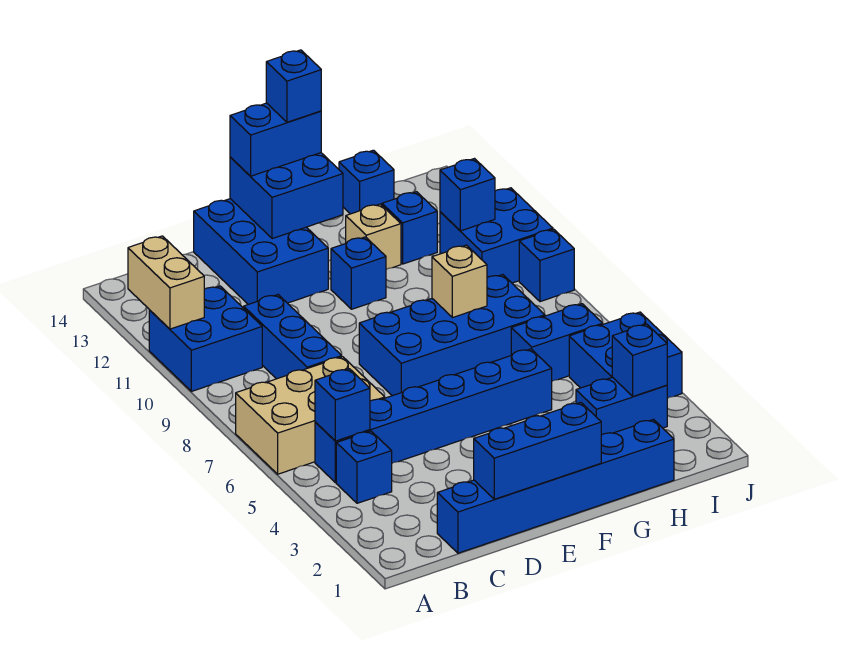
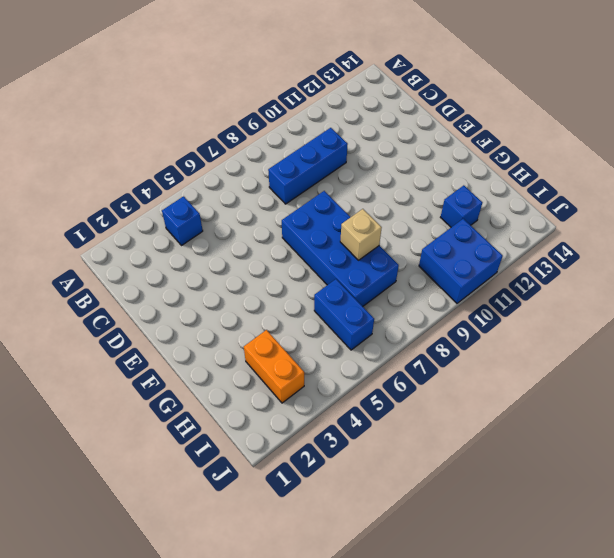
orange 1x2 brick [244,330,304,403] -> blue 1x2 brick [576,377,667,435]
none -> tan 2x3 brick [236,357,385,474]
none -> blue 2x2 brick [149,286,262,391]
none -> blue 1x6 brick [315,349,552,483]

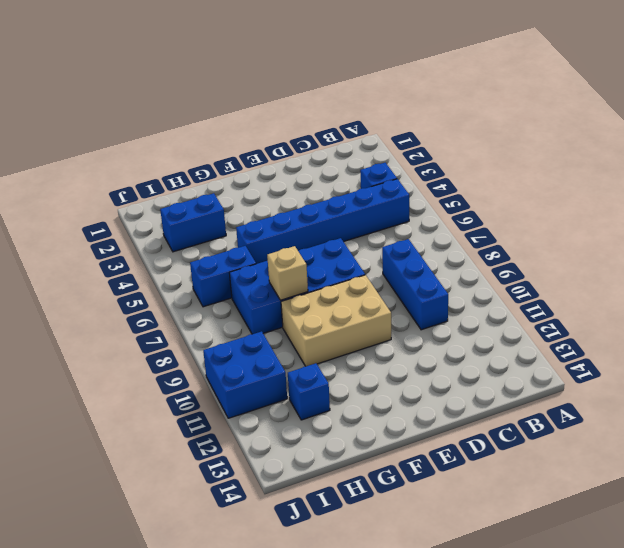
tan 2x3 brick [281,275,391,366] -> tan 2x3 brick moved to [236,357,385,474]
none -> blue 2x2 brick [149,286,262,391]
none -> blue 1x6 brick [437,420,674,553]
none -> blue 2x3 brick [194,199,328,304]

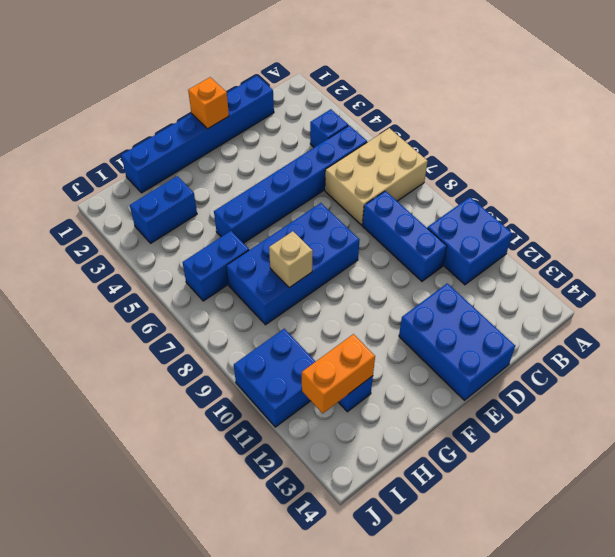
orange 1x1 brick [188,77,229,129] -> blue 1x3 brick [474,402,601,499]
orange 1x2 brick [302,334,375,413] -> none
none -> blue 1x1 brick [331,237,386,309]
none -> tan 1x1 brick [346,204,401,269]
none -> blue 1x1 brick [339,150,394,214]

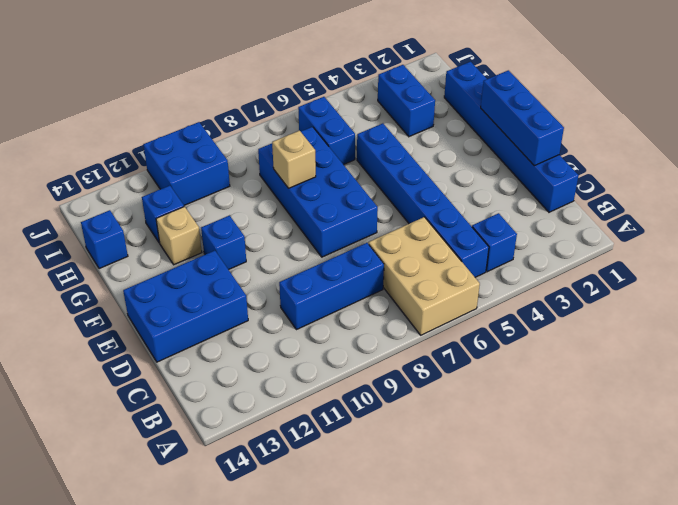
none -> blue 2x2 brick [149,286,262,391]
none -> blue 2x2 brick [569,312,682,398]
none -> blue 1x1 brick [519,229,574,302]

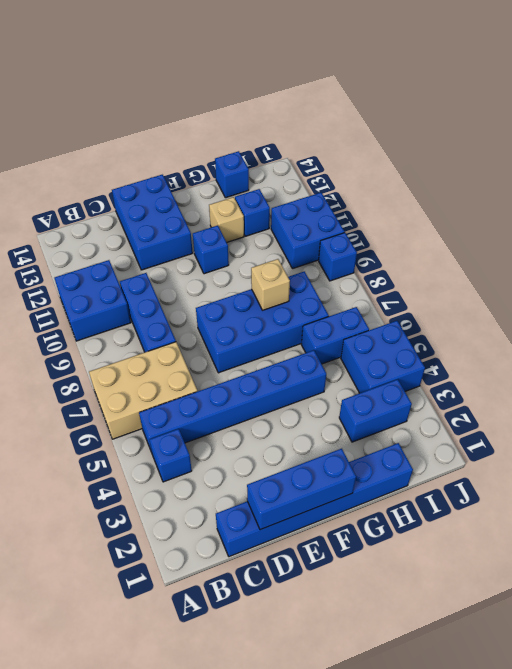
none -> tan 1x2 brick [128,236,204,329]
none -> blue 1x1 brick [315,369,370,441]
none -> blue 2x2 brick [230,153,343,239]

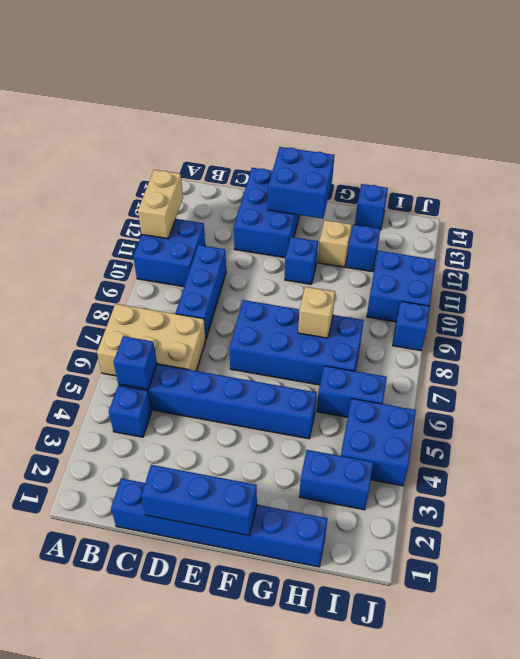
none -> blue 1x1 brick [612,324,667,397]
none -> blue 1x1 brick [440,159,495,231]
none -> blue 1x2 brick [230,103,321,176]

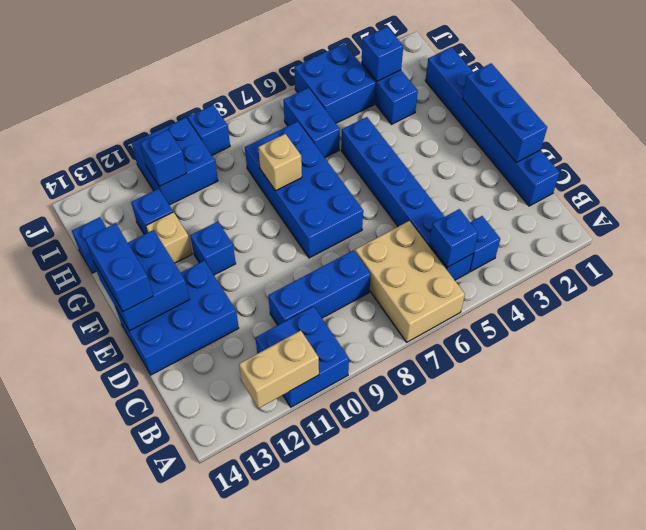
none -> blue 1x1 brick [266,50,321,122]

